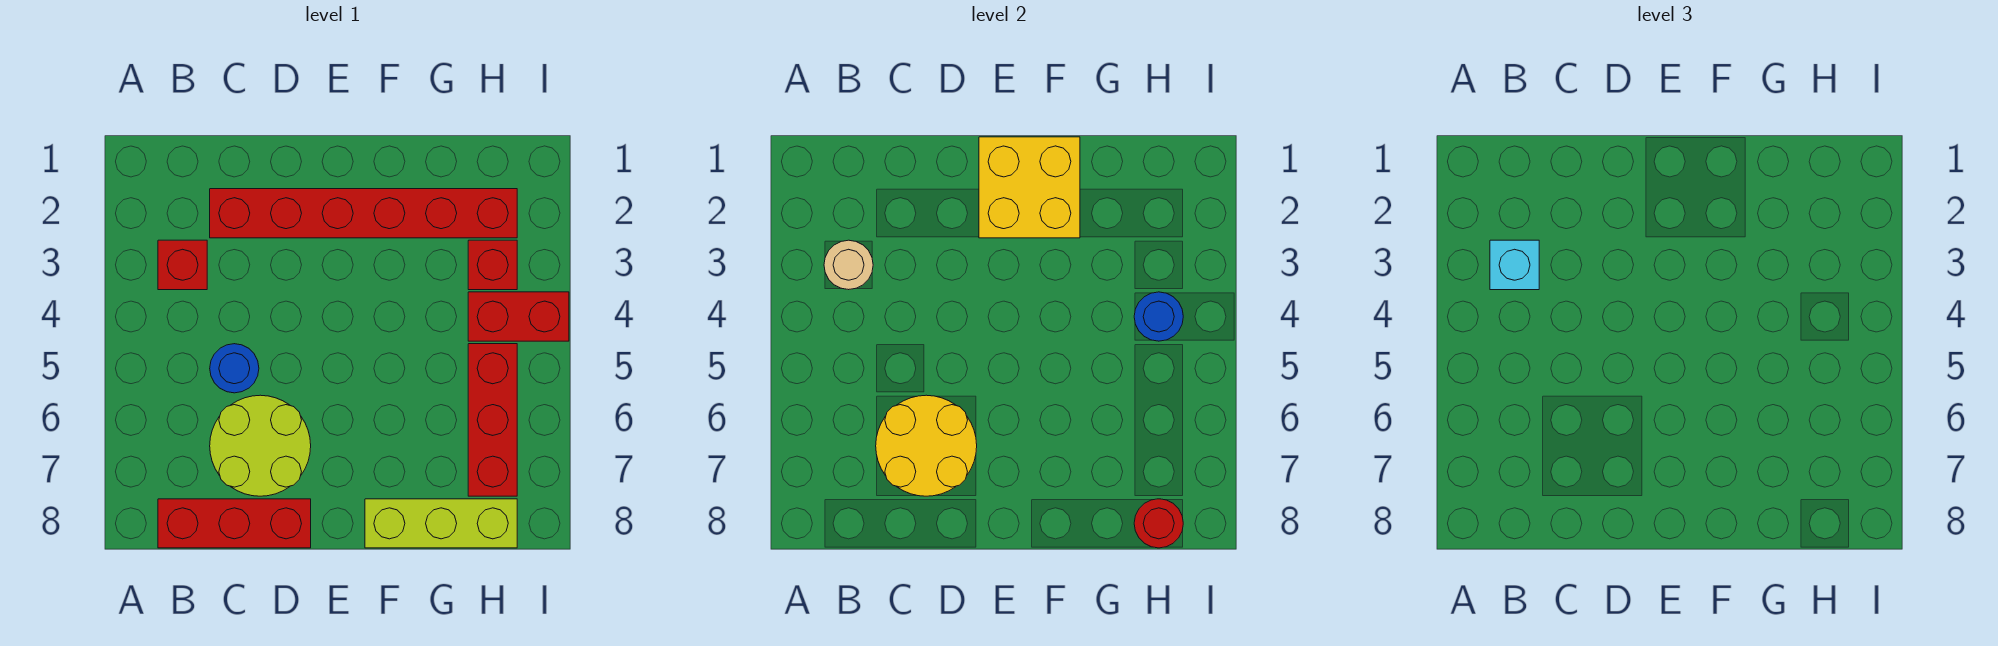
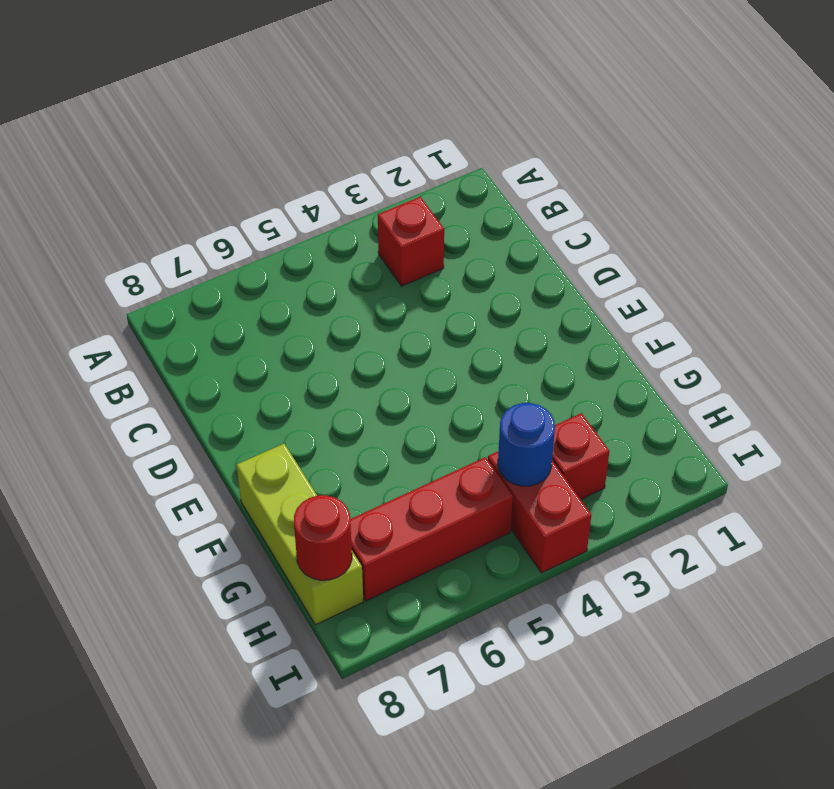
none -> red 1x3 brick [158,499,311,548]
none -> red 1x6 brick [210,189,517,238]
none -> blue 1x1 round brick [210,344,259,393]

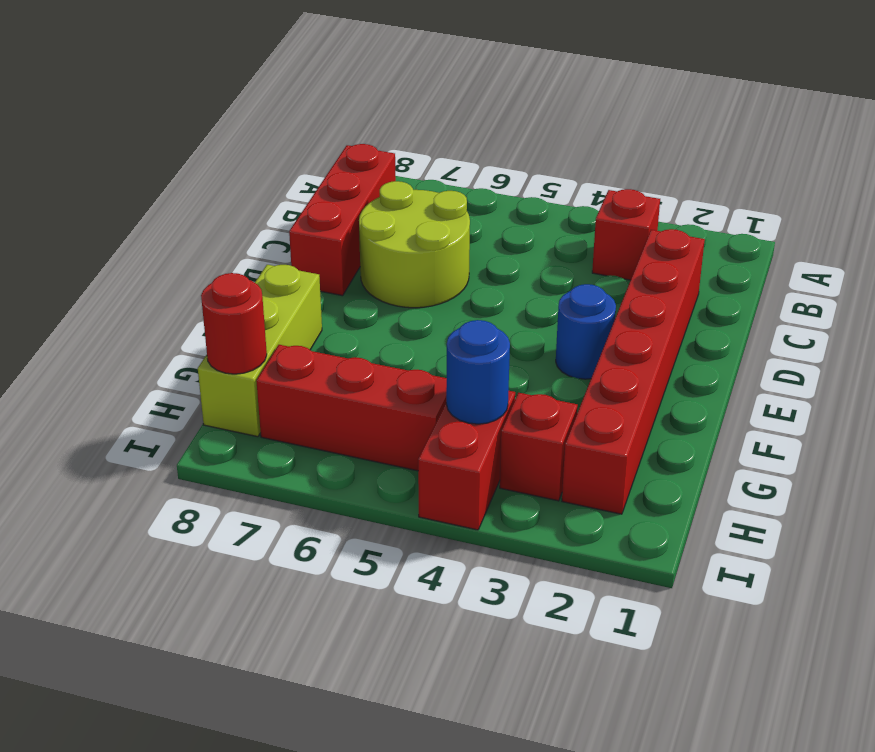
blue 1x1 round brick [556,284,616,379] -> blue 1x1 round brick moved to [210,344,259,393]
none -> tan 1x1 round brick [824,240,873,290]
none -> yellow 2x2 round brick [876,395,977,496]
none -> yellow 2x2 brick [979,137,1080,238]

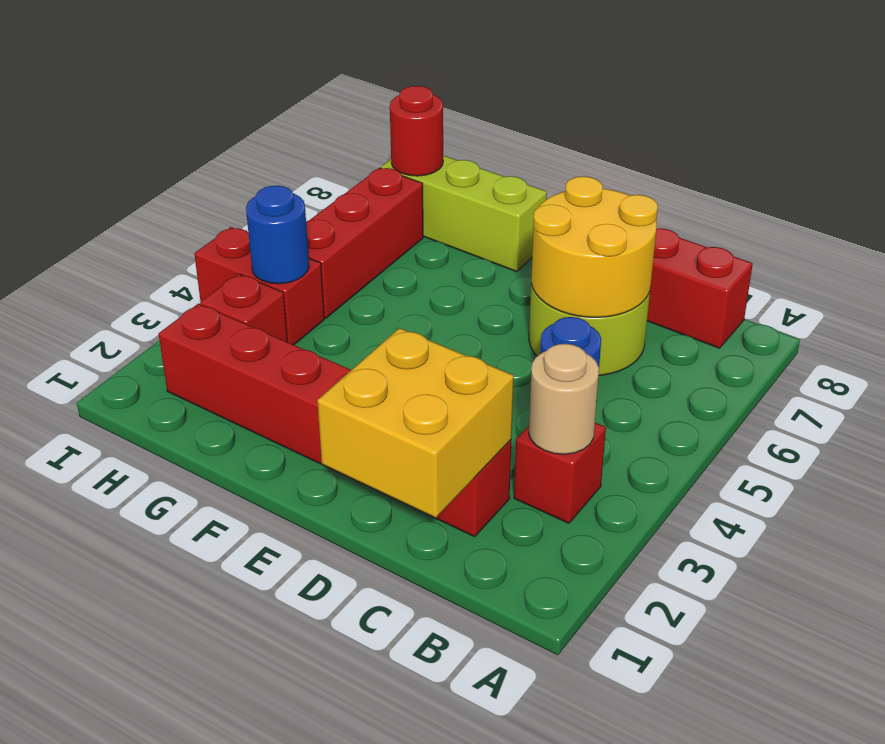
yellow 2x2 brick [317,328,514,518] -> yellow 2x2 brick moved to [979,137,1080,238]
none -> cyan 1x1 brick [1490,240,1539,290]

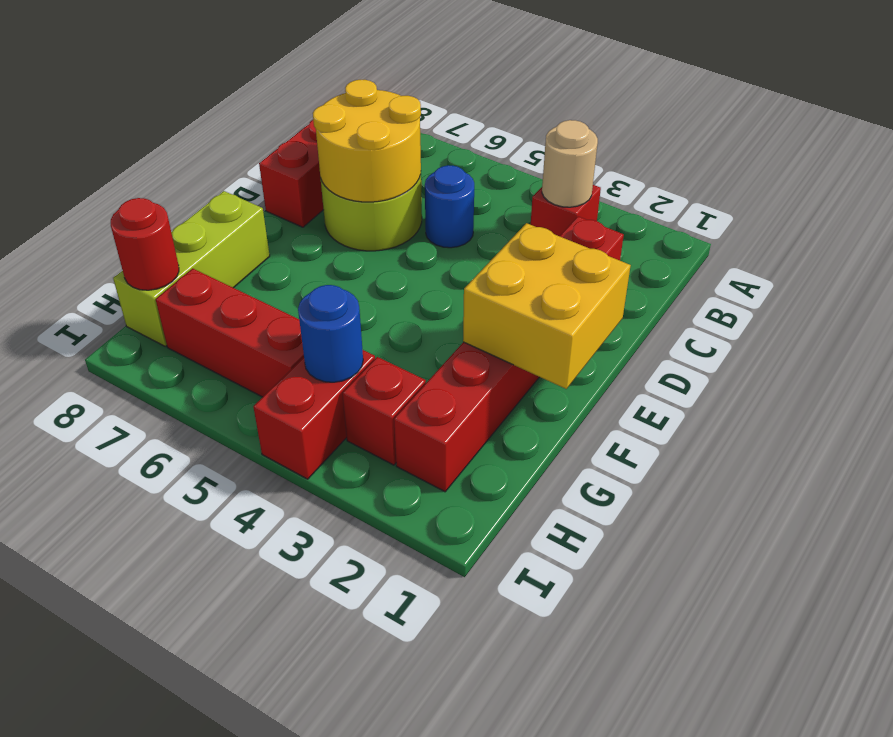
none -> cyan 1x1 brick [1490,240,1539,290]

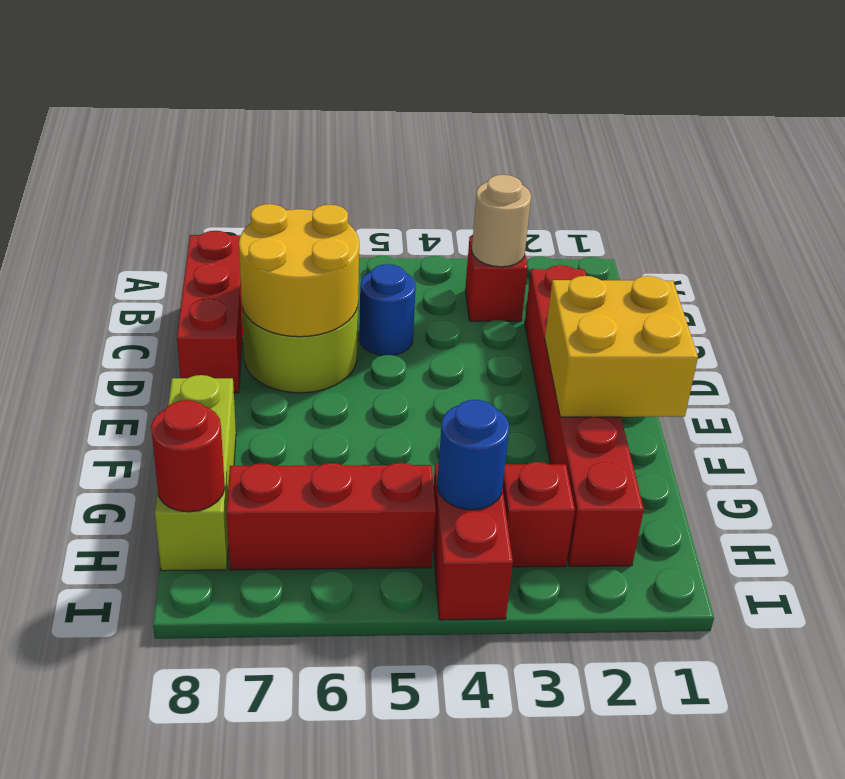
none -> cyan 1x1 brick [1490,240,1539,290]

